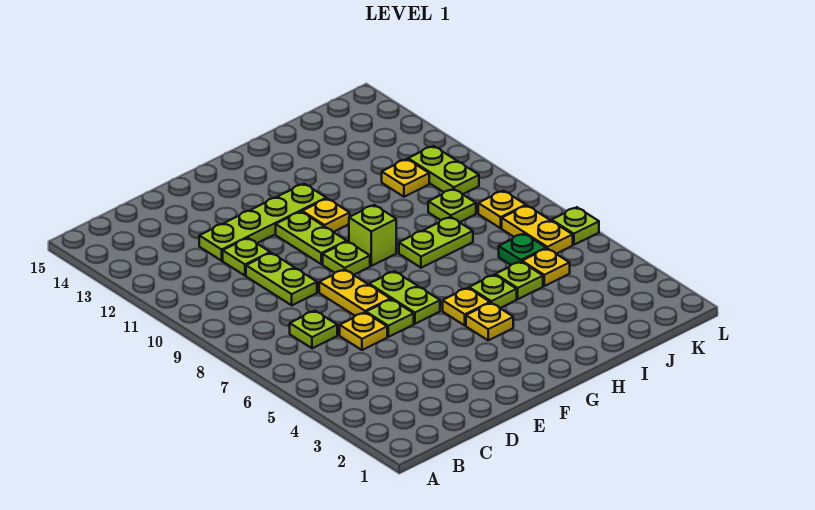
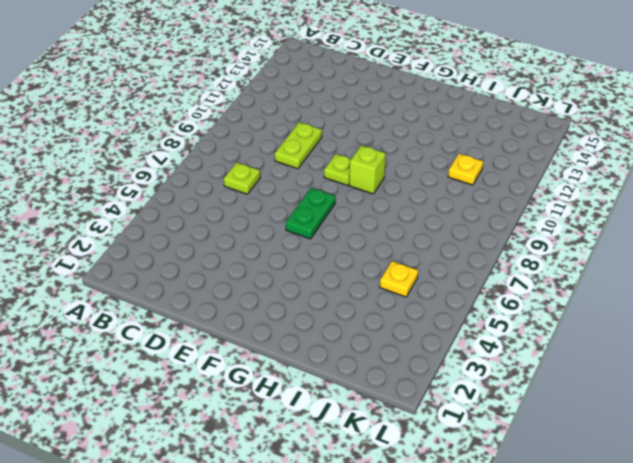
green 1x2 plate [286,188,335,239] -> lime 1x2 plate [369,271,440,324]
none -> yellow 1x1 plate [340,312,387,350]
none -> lime 1x1 plate [223,238,270,276]
none -> lime 1x4 plate [199,184,326,261]

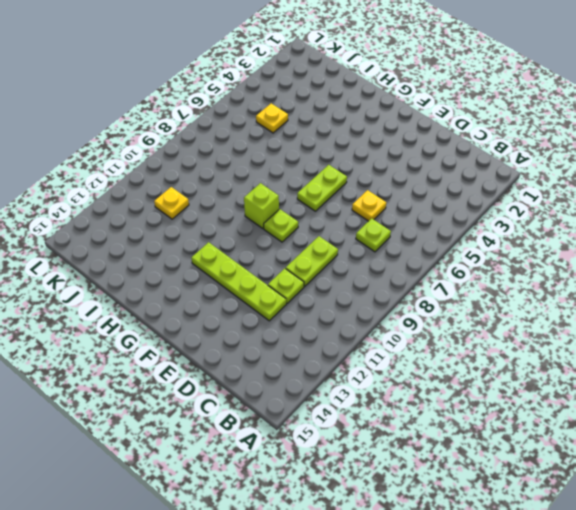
none -> lime 1x1 plate [366,299,414,337]
none -> yellow 1x2 plate [319,269,390,316]
none -> lime 1x2 plate [276,212,347,264]

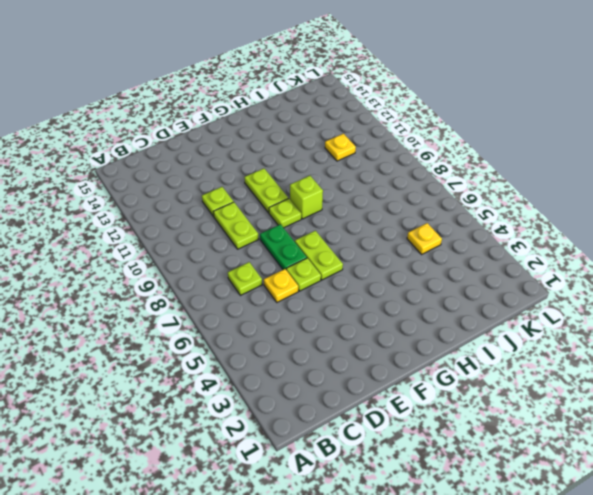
green 1x2 plate [260,224,307,270] -> yellow 1x2 plate [319,269,390,316]
none -> lime 1x4 plate [199,184,326,261]
none -> yellow 1x1 plate [466,303,513,340]
none -> yellow 1x1 plate [443,288,490,325]

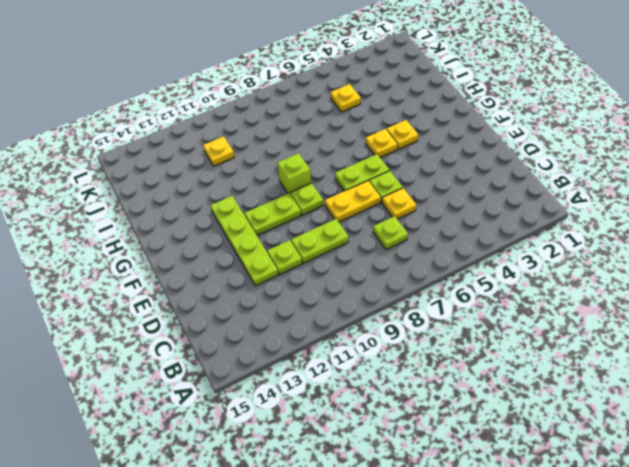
none -> yellow 1x1 plate [302,198,350,232]
none -> lime 1x1 plate [469,275,517,308]
none -> lime 1x2 plate [399,217,473,268]

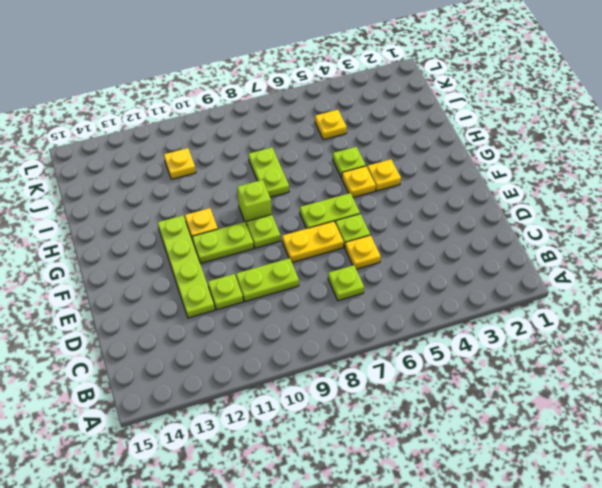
none -> lime 1x1 plate [496,262,543,299]
none -> green 1x1 plate [499,234,546,265]
none -> lime 1x1 plate [428,189,476,223]

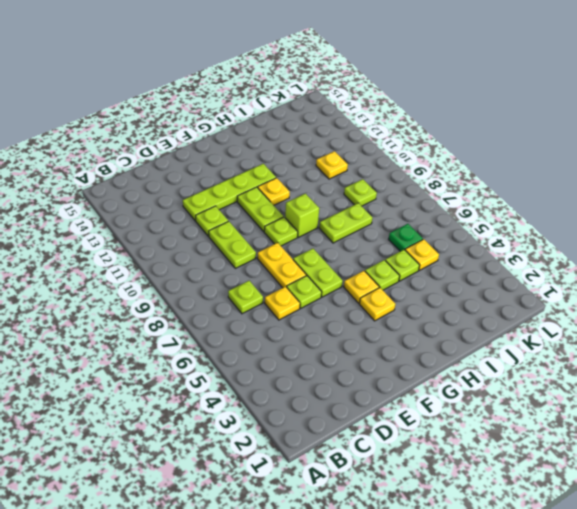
none -> yellow 1x2 plate [502,206,573,254]
none -> yellow 1x1 plate [478,191,526,228]
none -> lime 1x2 plate [408,146,479,194]

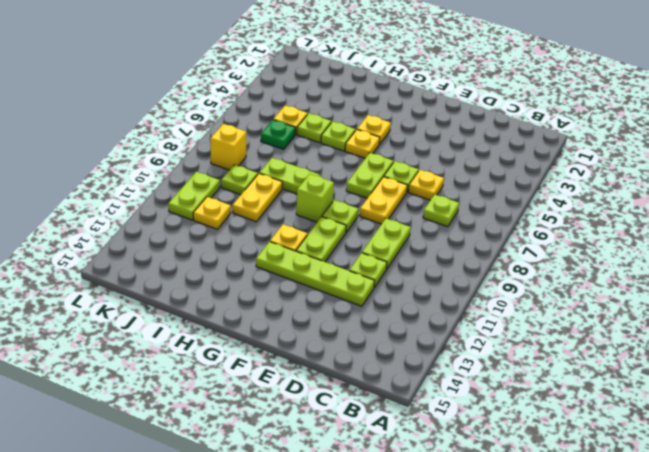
yellow 1x2 plate [233,174,282,222] -> yellow 1x2 plate moved to [502,206,573,254]
yellow 1x1 brick [210,124,246,170] -> yellow 1x1 plate [478,191,526,228]
none -> lime 1x1 plate [552,207,599,245]

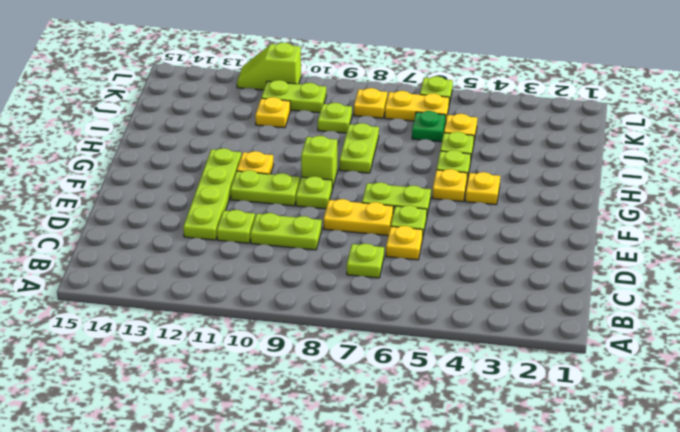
lime 1x2 slope [237,43,301,90] -> none

